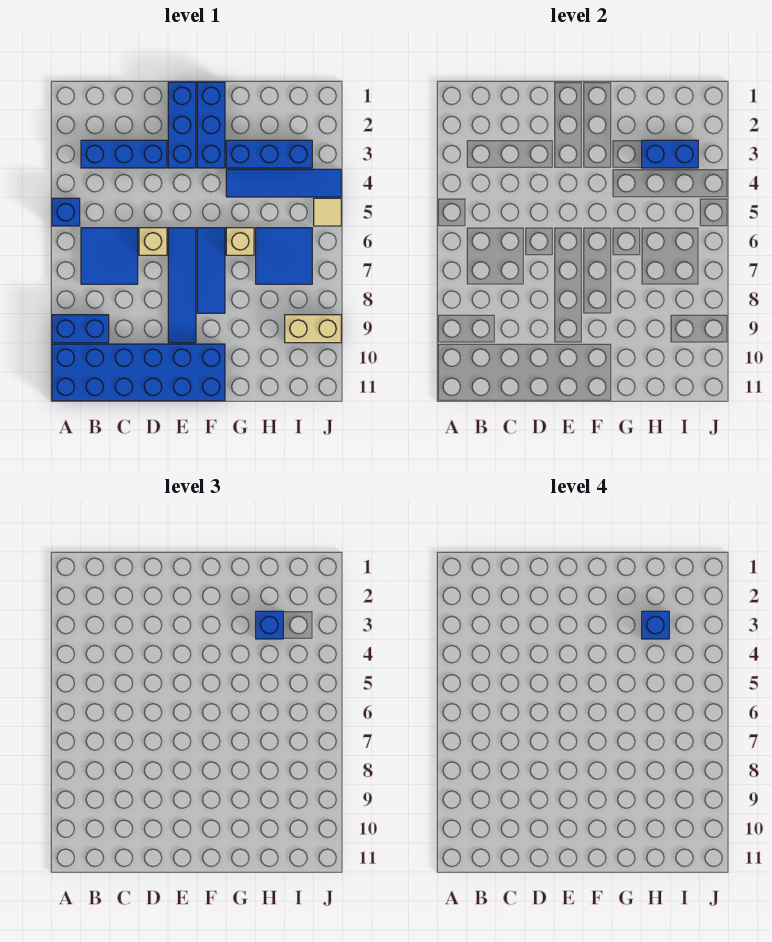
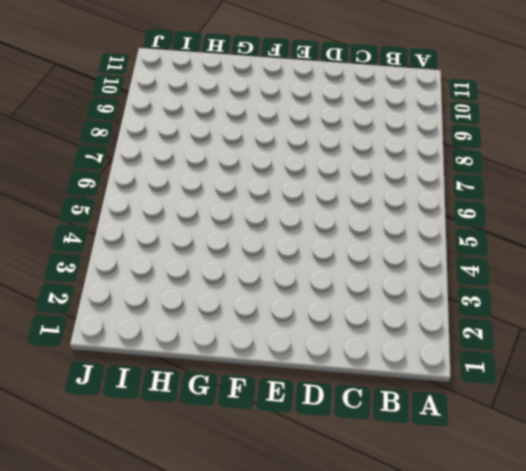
none -> blue 1x1 brick [52,198,80,226]
none -> blue 1x2 brick [52,315,109,343]
none -> blue 2x6 brick [52,344,225,401]

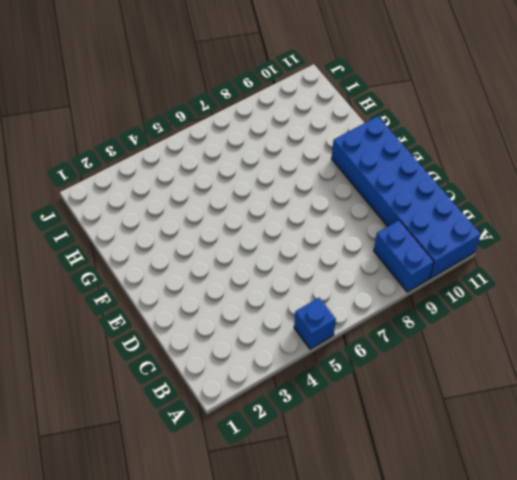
none -> blue 1x3 brick [81,140,167,168]
none -> blue 2x2 tile [81,228,138,284]
none -> tan 1x1 brick [139,228,167,255]

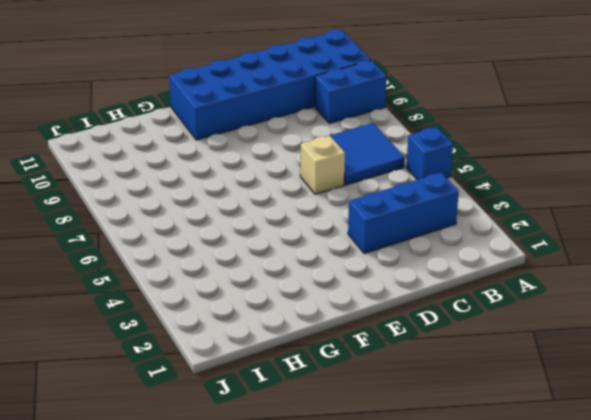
none -> blue 1x3 brick [168,82,196,168]
none -> blue 1x4 tile [168,228,196,343]
none -> blue 1x3 brick [197,82,225,168]

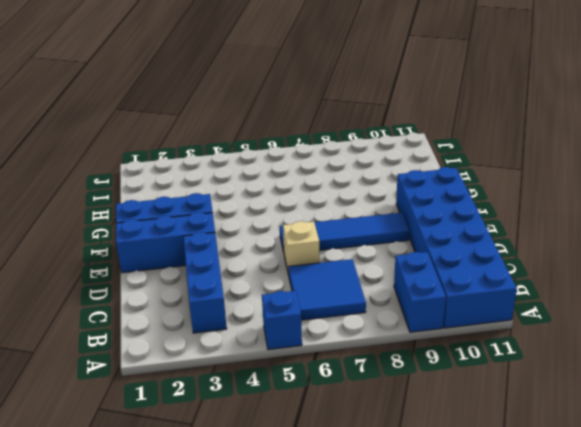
none -> blue 1x3 tile [197,228,225,313]
none -> blue 1x3 brick [226,140,312,168]
none -> blue 1x4 tile [226,169,341,197]

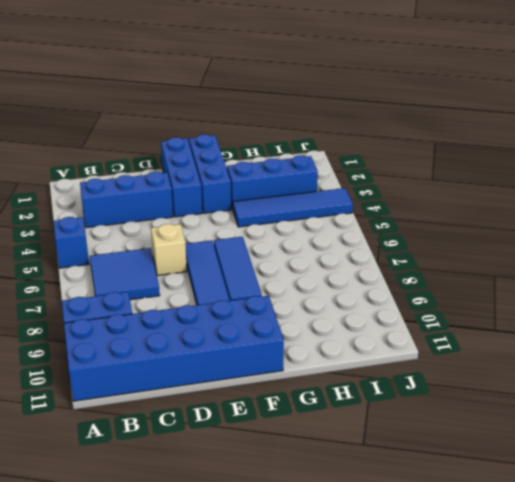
none -> tan 1x1 brick [226,228,254,255]
none -> blue 2x2 tile [256,228,312,284]
none -> tan 1x2 brick [285,315,341,343]

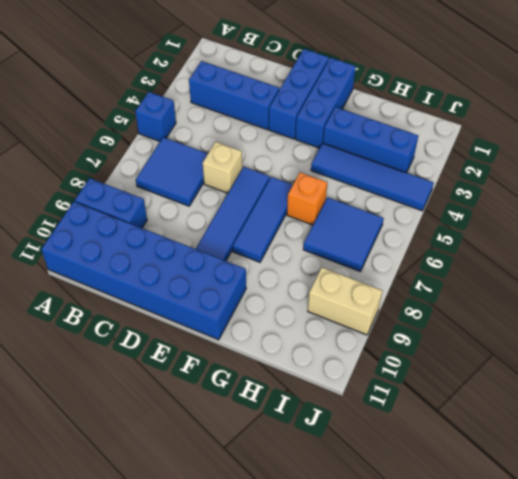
orange 1x1 brick [287,172,327,225] -> tan 1x1 brick [226,228,254,255]
none -> tan 1x1 tile [314,198,341,226]
none -> blue 1x2 brick [642,140,698,168]
none -> blue 1x1 brick [256,611,283,639]

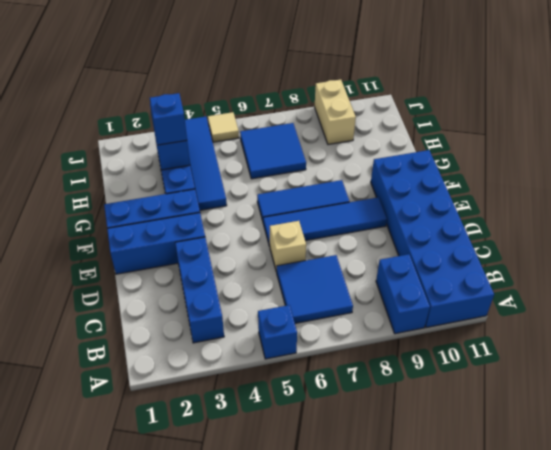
none -> tan 1x1 brick [226,228,254,255]
none -> blue 1x1 brick [642,611,669,639]

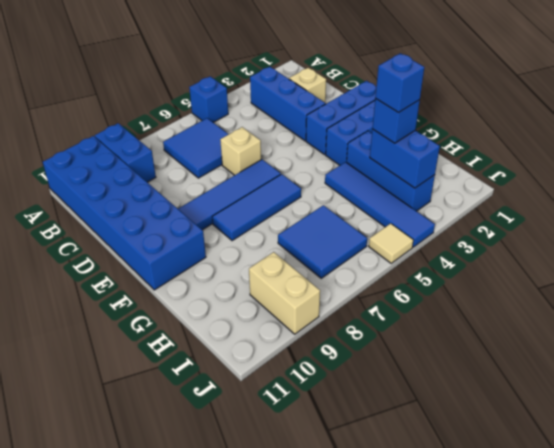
tan 1x1 brick [289,68,326,102] -> tan 1x1 brick moved to [226,228,254,255]

